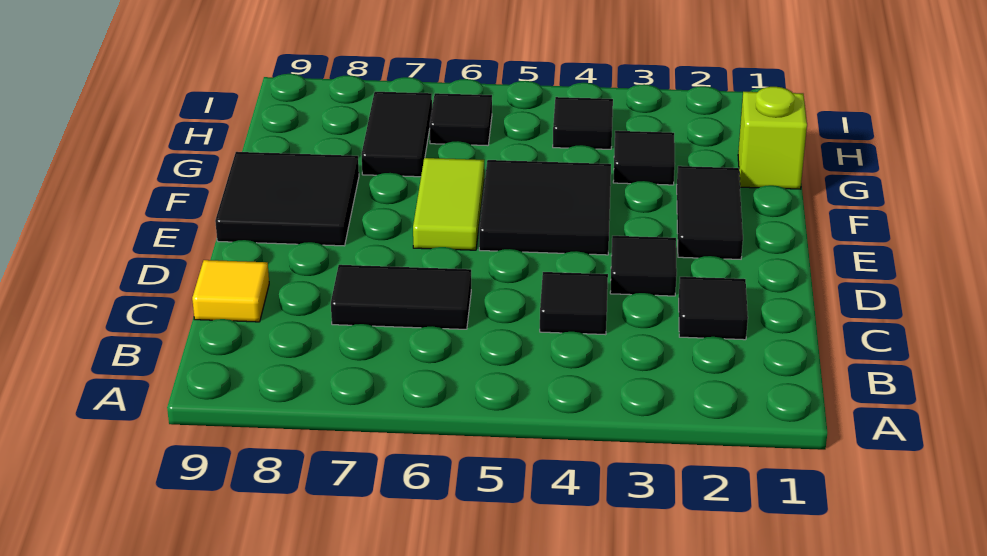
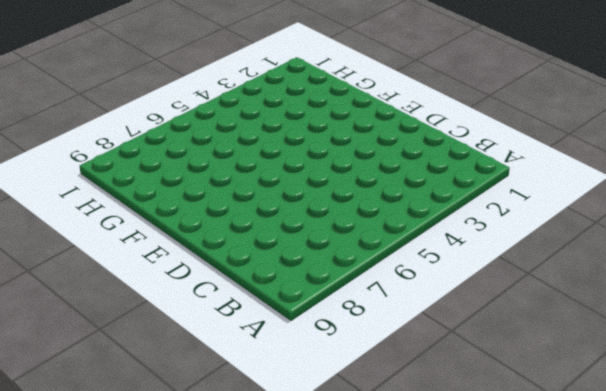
none -> black 1x1 tile [679,277,748,340]
none -> black 1x1 tile [540,272,608,335]
none -> black 1x2 tile [331,265,471,329]

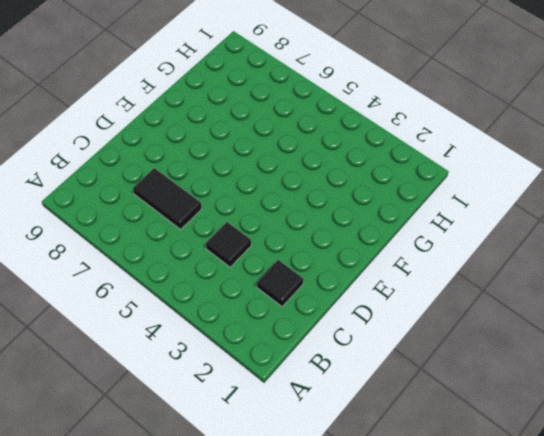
none -> yellow 1x1 tile [192,260,269,322]
none -> black 1x1 tile [610,236,677,296]
none -> black 1x2 tile [677,166,743,259]

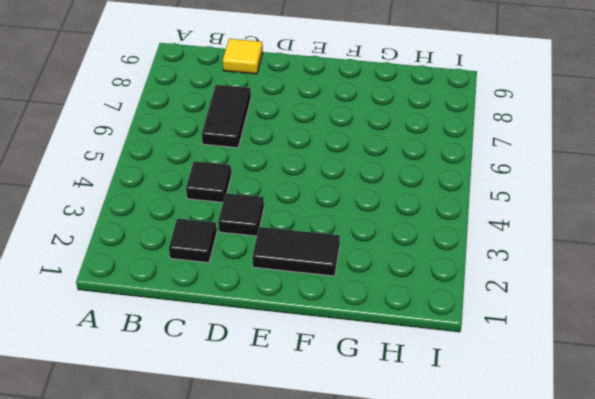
none -> black 2x2 tile [479,160,611,255]
none -> lime 1x2 tile [413,158,484,250]
none -> black 2x2 tile [215,152,359,246]

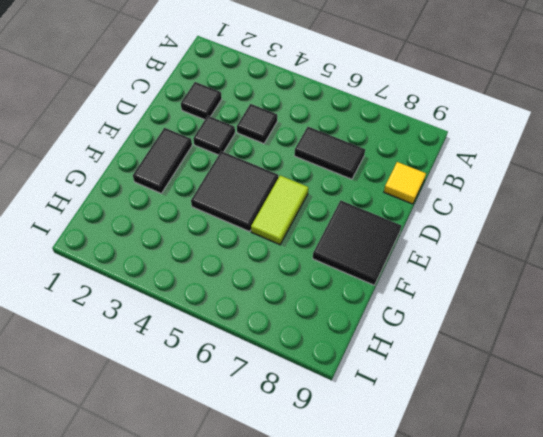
none -> lime 1x1 brick [738,87,807,189]
none -> black 1x1 tile [613,131,675,185]
none -> black 1x2 tile [362,92,432,177]

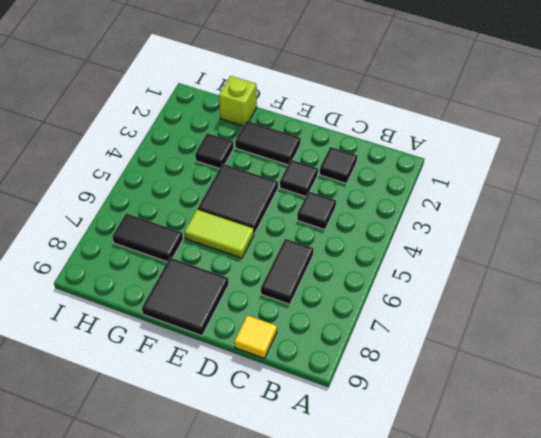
none -> black 1x1 tile [553,97,613,149]
none -> black 1x1 tile [430,93,492,146]

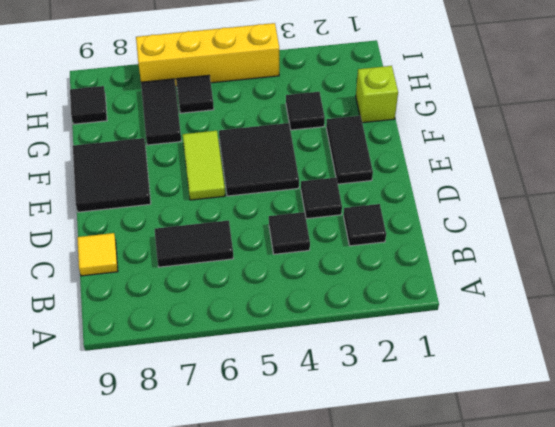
black 1x1 tile [70,86,107,124] -> black 1x1 tile moved to [553,97,613,149]
yellow 1x4 brick [136,23,279,86] -> none

